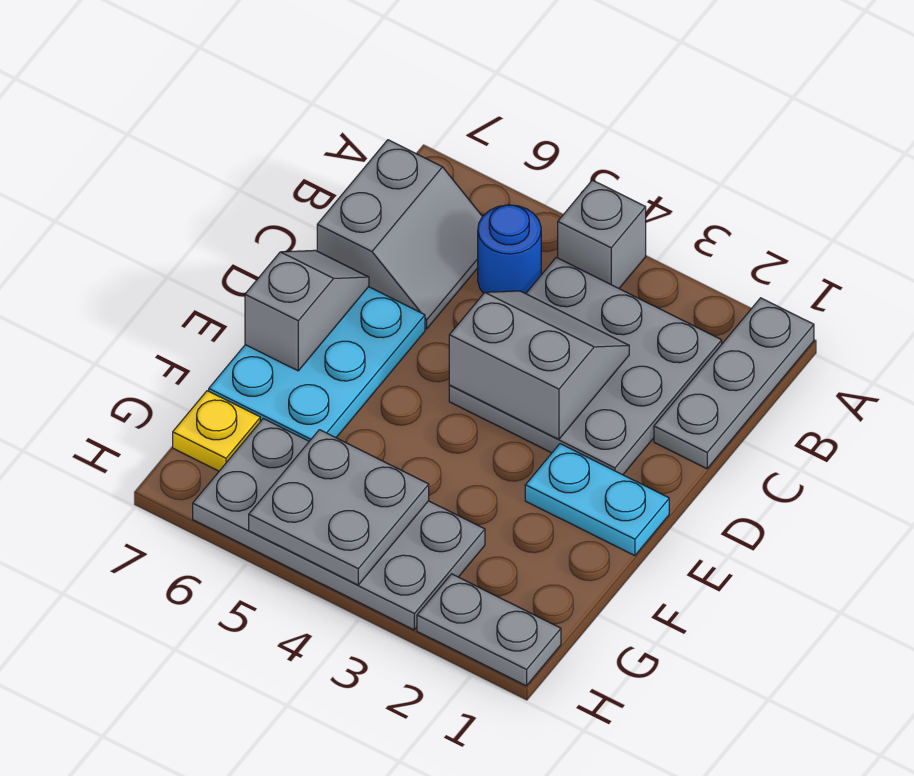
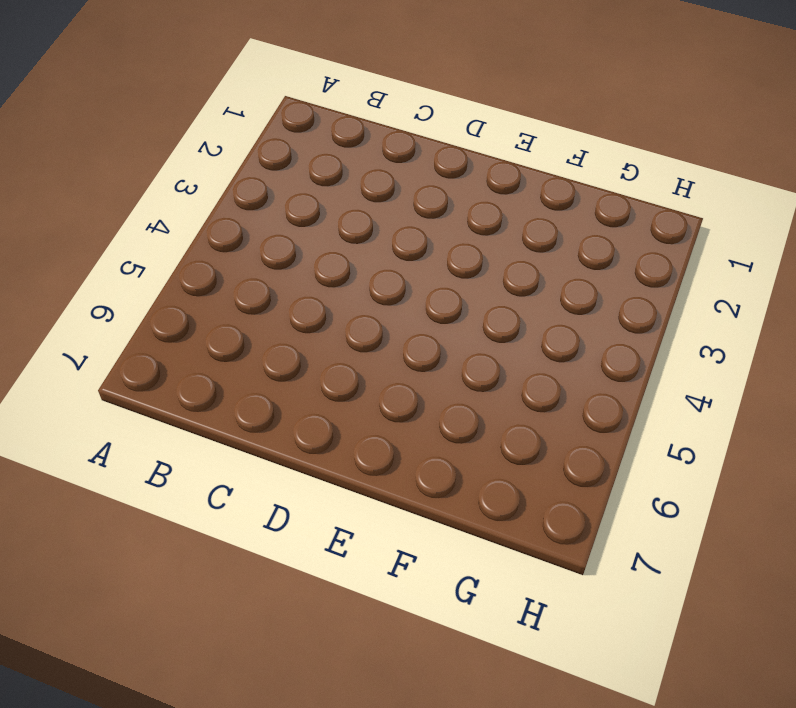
none -> grey 1x3 plate [654,298,814,469]
none -> grey 1x1 brick [558,180,646,288]
none -> grey 3x3 plate [449,257,722,475]

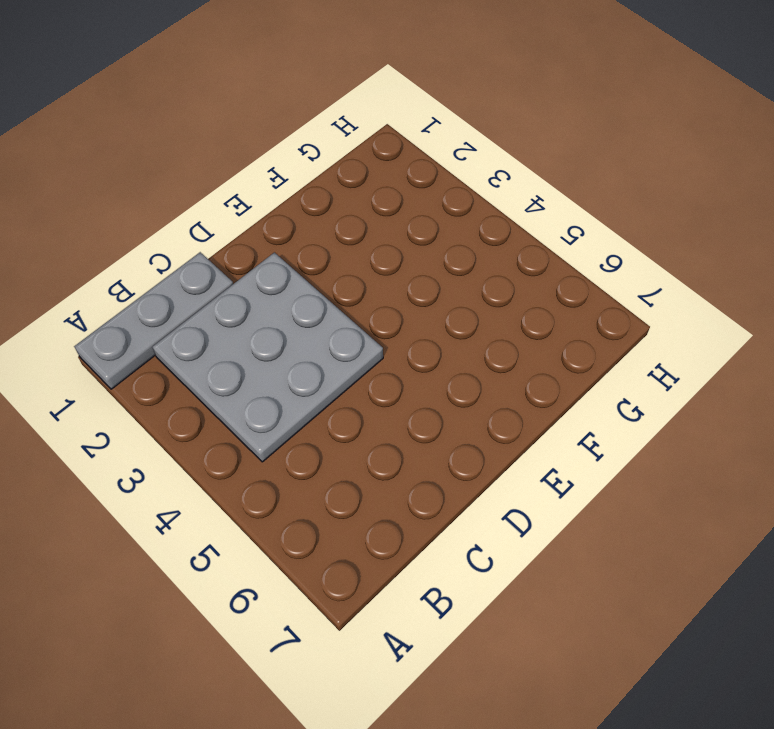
none -> grey 1x1 brick [558,180,646,288]
none -> blue 1x1 round brick [478,205,541,294]
none -> grey 2x2 slope [317,140,482,329]

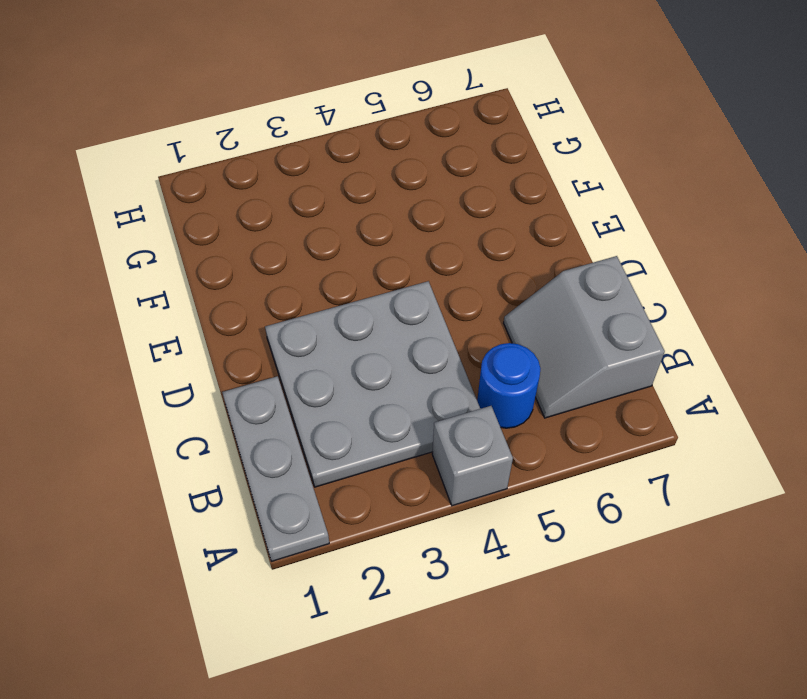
none -> cyan 2x3 plate [209,287,425,441]
none -> cyan 1x2 plate [525,444,669,556]
none -> grey 2x4 plate [193,419,485,630]

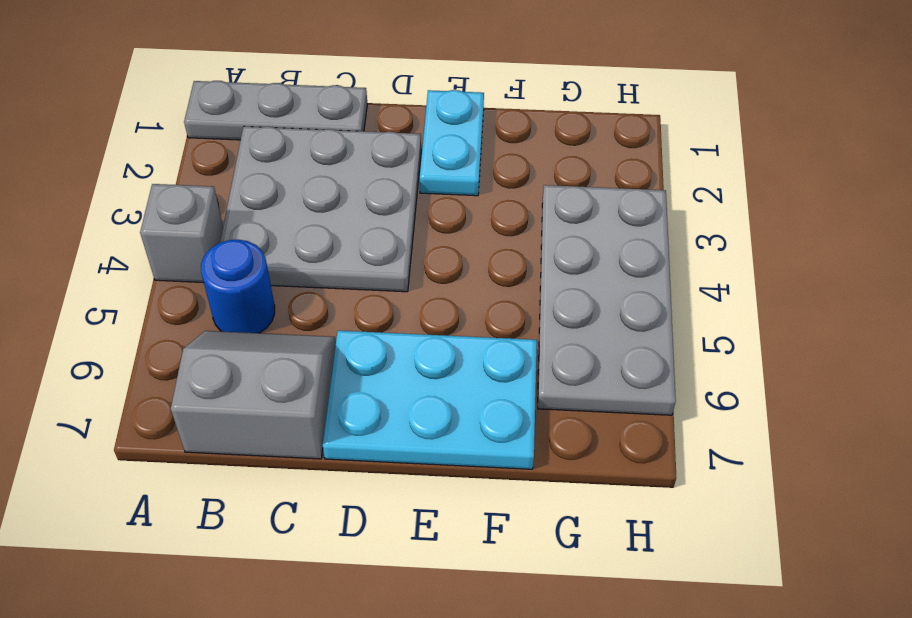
none -> yellow 1x1 plate [173,391,260,471]
none -> grey 1x2 plate [417,574,561,686]
none -> grey 2x2 slope [449,291,629,439]

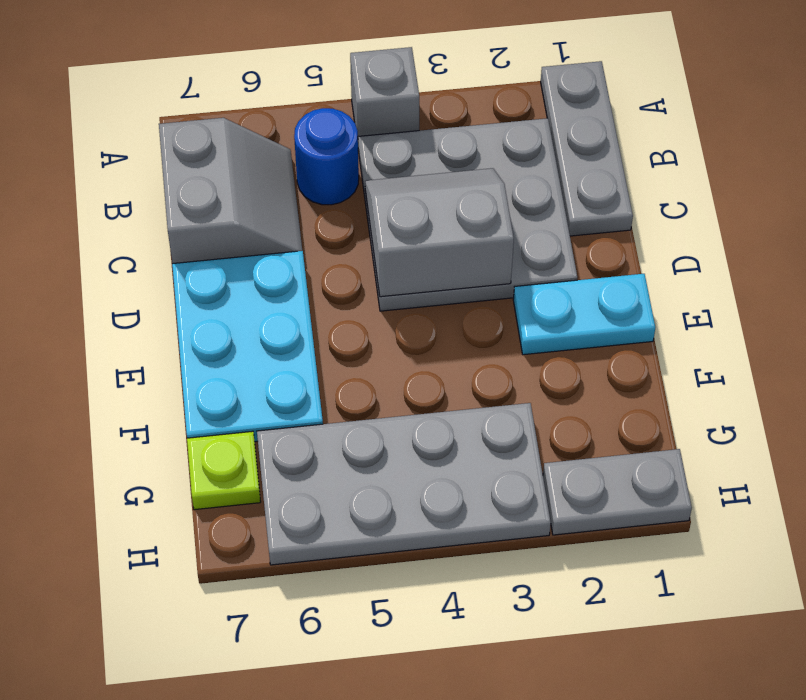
lime 1x1 plate [187,431,261,510] -> yellow 1x1 plate [173,391,260,471]
none -> grey 1x2 slope [245,250,369,371]
none -> grey 2x2 plate [249,430,429,585]

